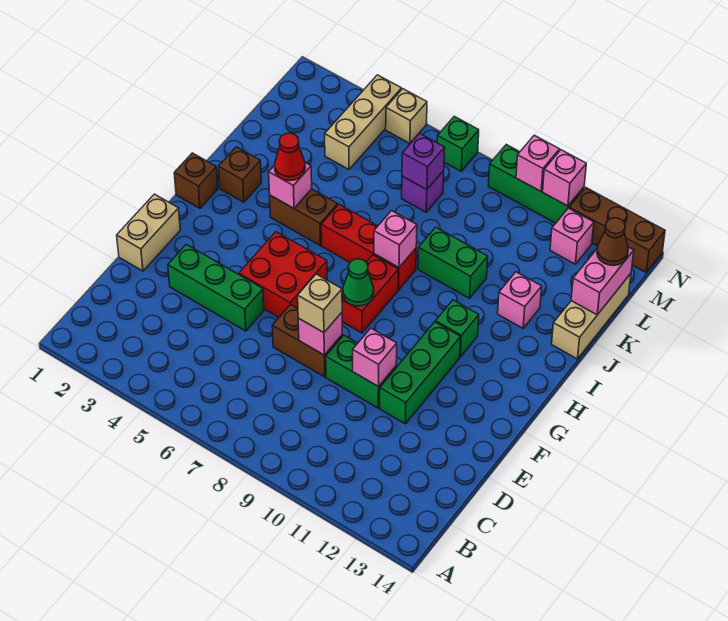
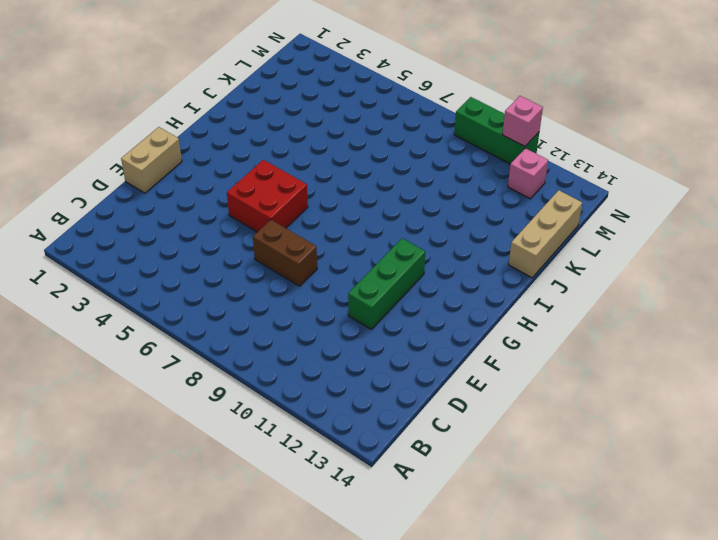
none -> green 1x3 brick [168,245,264,331]
none -> green 1x2 brick [326,335,396,408]
none -> red 1x2 brick [342,255,398,333]
none -> brown 1x1 brick [174,153,218,208]

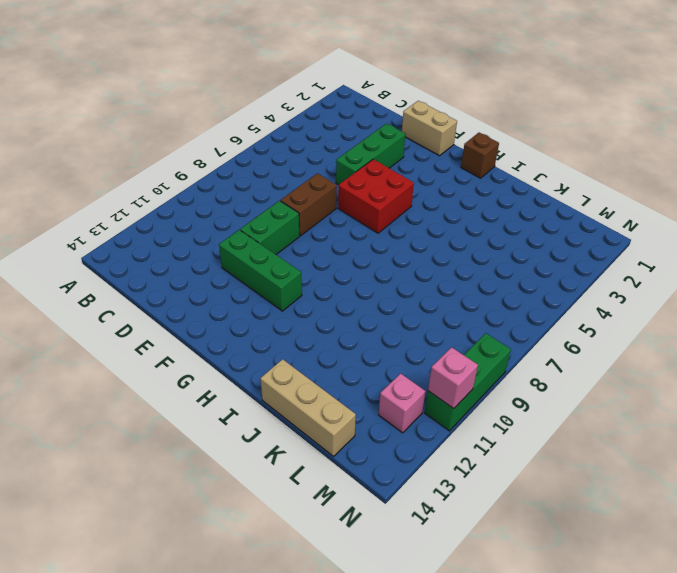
none -> red 1x2 brick [342,255,398,333]
none -> green 1x1 brick [436,300,479,357]
none -> brown 1x1 brick [219,147,261,202]
none -> brown 1x2 brick [270,189,338,246]

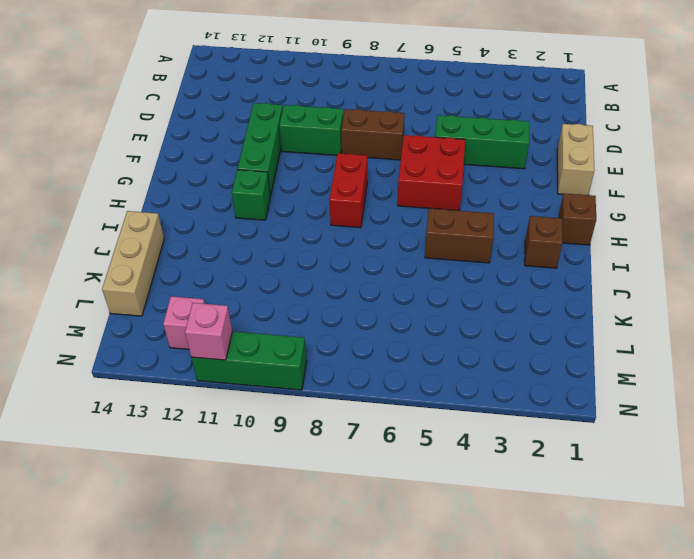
none -> red 1x3 brick [321,205,416,290]
none -> green 1x2 brick [418,227,488,298]
none -> pink 1x1 brick [498,272,542,328]
none -> tan 1x3 brick [325,75,402,169]

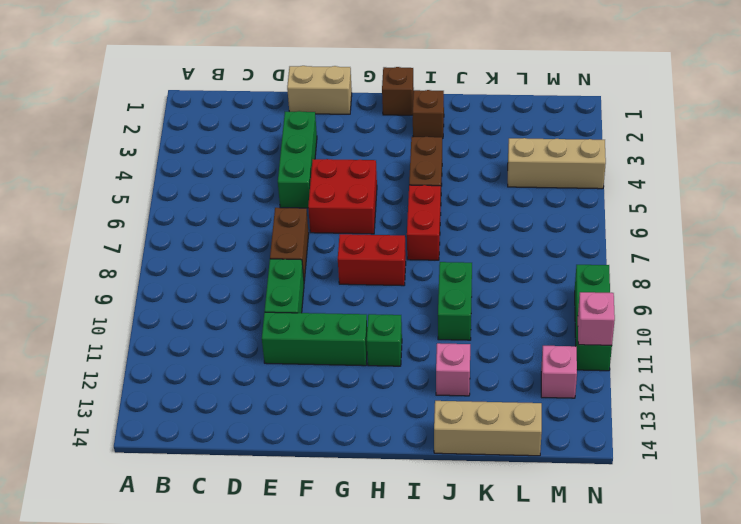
red 1x2 brick [407,185,441,260] -> red 1x3 brick [321,205,416,290]
none -> purple 1x1 brick [402,171,444,212]
none -> tan 1x1 brick [386,89,427,143]
none -> green 1x1 brick [437,116,479,171]
none -> brown 1x3 brick [569,187,665,272]

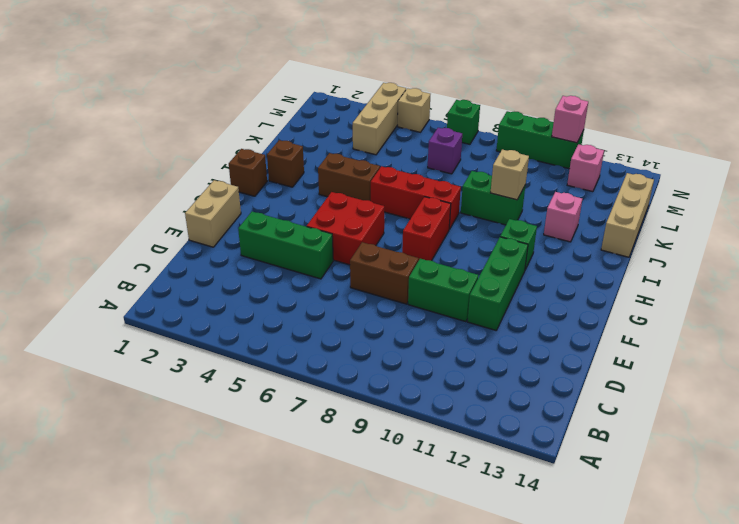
tan 1x1 brick [491,149,529,200] -> tan 1x1 brick moved to [298,274,342,333]
none -> brown 1x3 brick [569,187,665,272]
none -> pink 1x1 brick [298,312,342,355]
none -> pink 1x1 brick [353,328,397,387]
none -> green 1x1 cone [343,259,374,306]

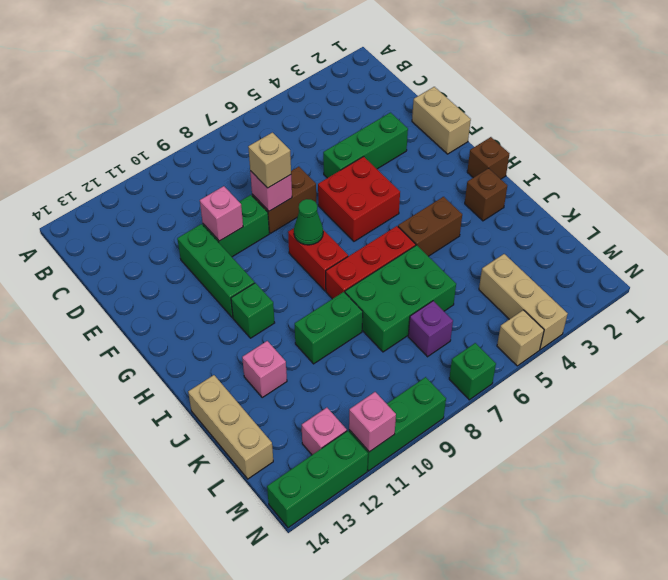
green 2x3 brick [345,245,456,352] -> none
green 1x3 brick [267,431,368,528] -> brown 1x3 brick [569,187,665,272]
none -> pink 1x1 brick [269,163,312,208]
none -> pink 1x1 brick [374,211,417,268]
none -> pink 1x2 brick [571,247,634,315]
none -> purple 1x1 brick [402,133,445,190]

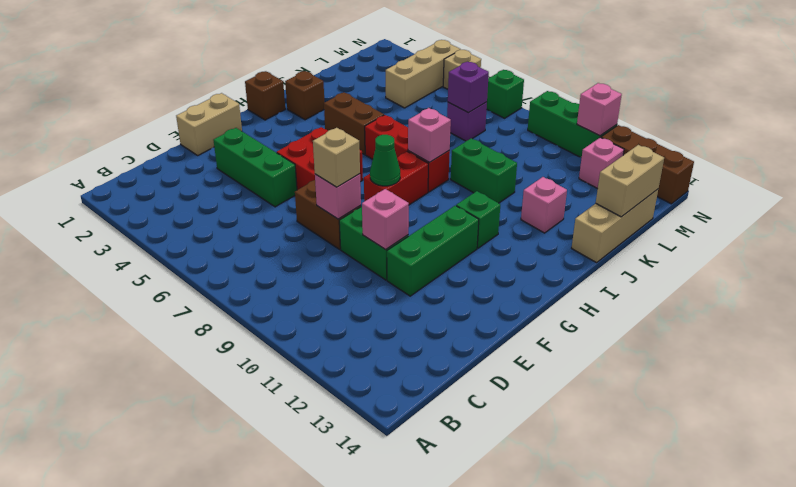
tan 1x2 brick [596,145,664,217] -> pink 1x2 brick [571,247,634,315]
none -> pink 1x1 brick [269,163,312,208]
none -> pink 1x1 brick [516,135,560,191]
none -> red 1x1 cone [275,133,305,181]
none -> brown 1x1 cone [597,218,628,266]

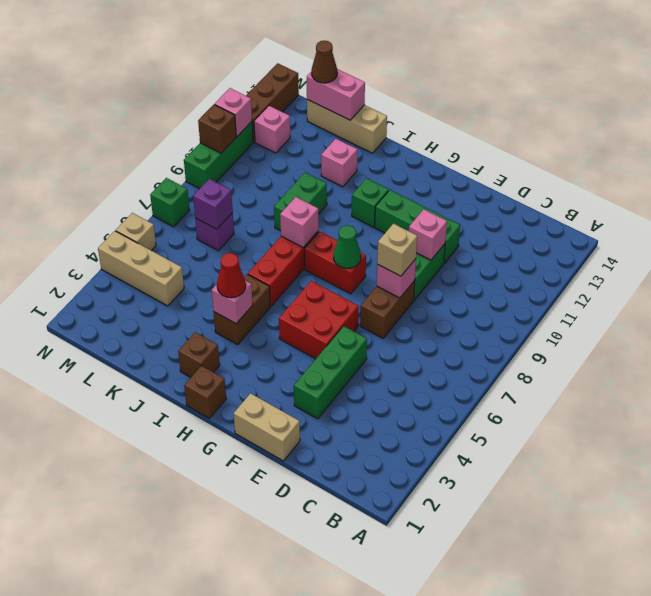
brown 1x1 brick [198,105,236,153] -> pink 1x1 brick [516,135,560,191]

